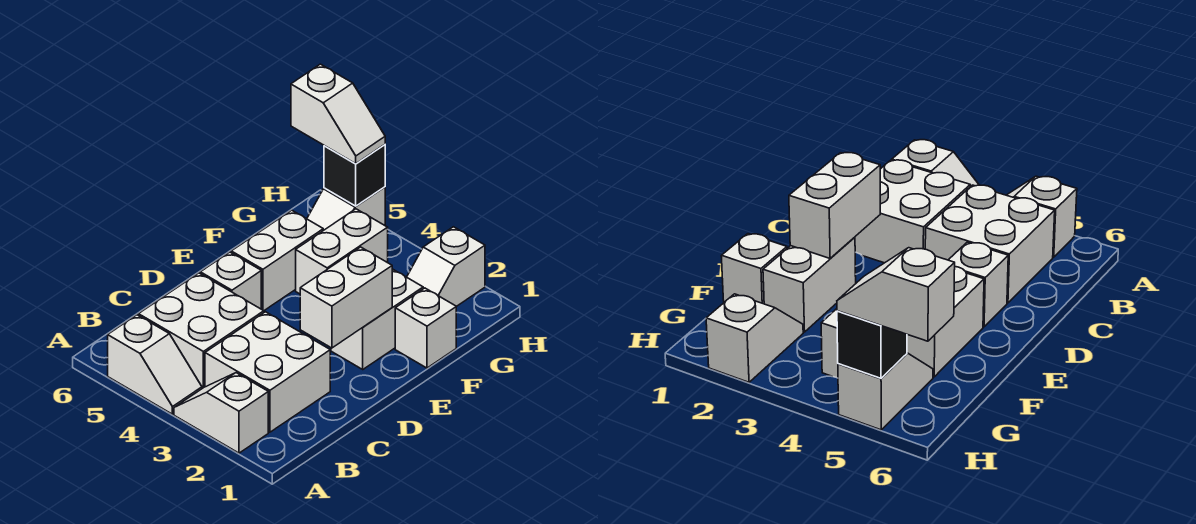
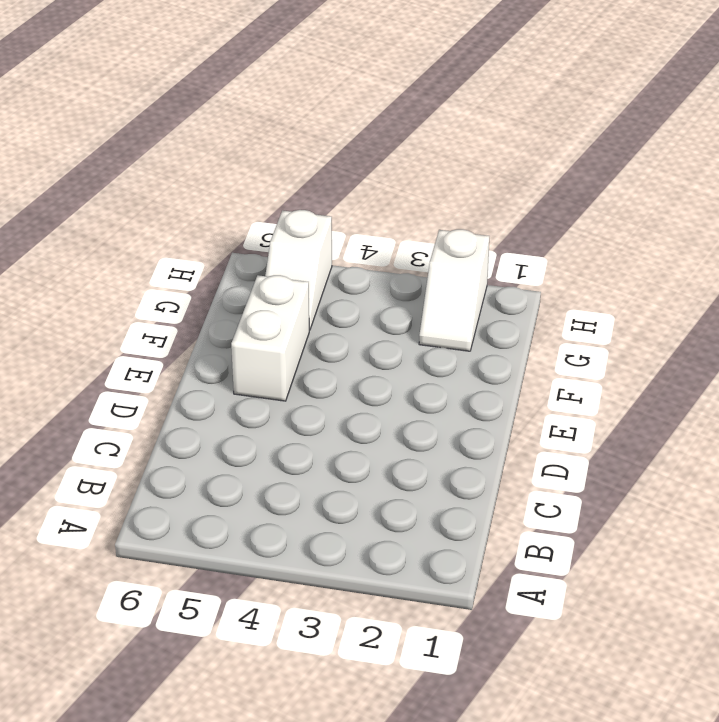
none -> white 1x2 slope [174,373,268,453]
none -> white 1x2 slope [108,315,202,414]
none -> white 2x2 brick [205,312,330,432]

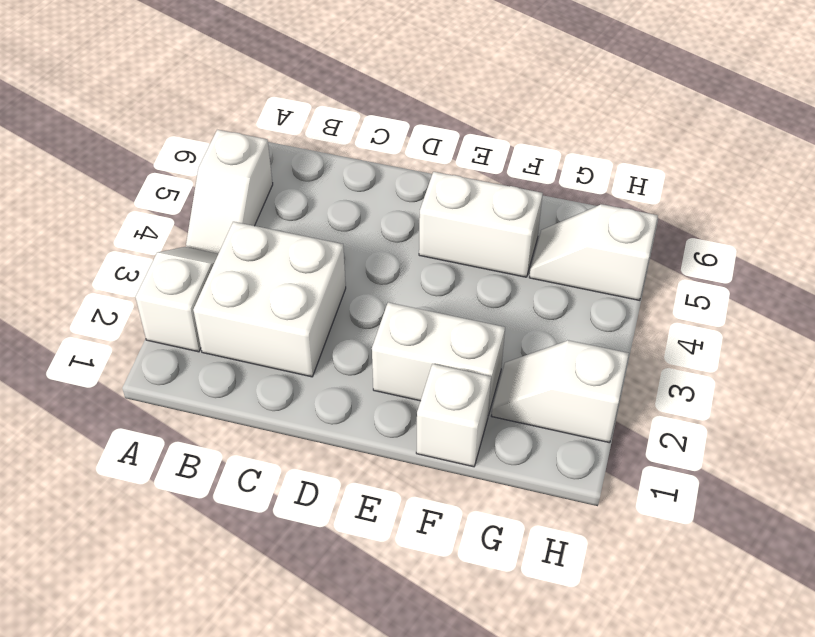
none -> white 2x2 brick [138,273,264,388]
none -> white 1x1 brick [200,252,261,309]
none -> white 1x2 brick [296,209,388,294]

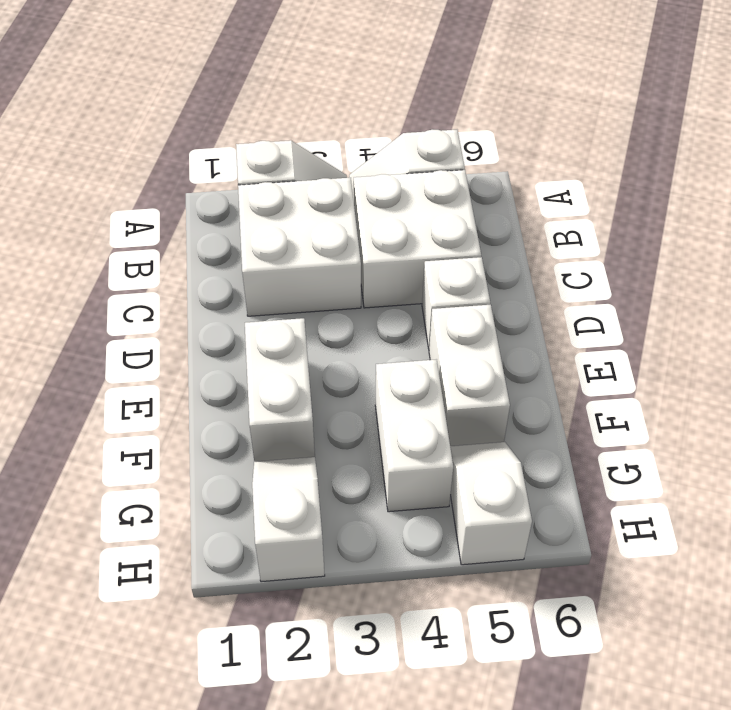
none -> white 1x1 brick [395,288,456,368]
none -> white 1x2 brick [300,247,392,348]
none -> black 1x1 brick [324,145,385,206]

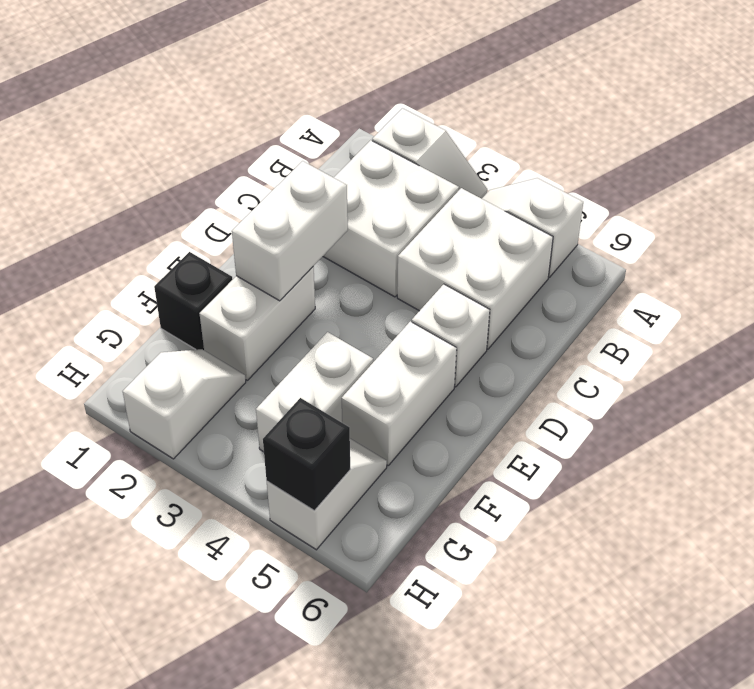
black 1x1 brick [154,252,233,350] -> white 1x1 brick [395,288,456,368]
none -> white 1x2 slope [291,64,385,164]

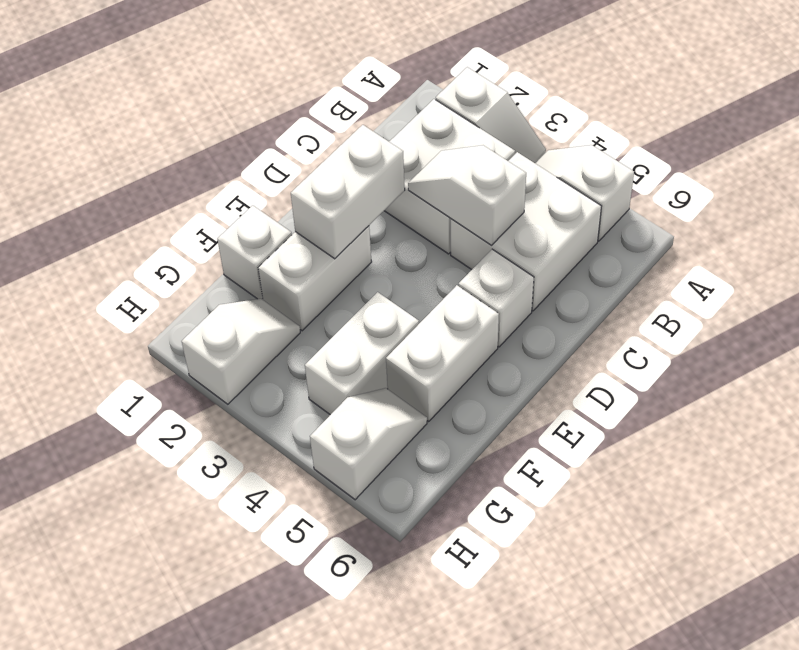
white 1x2 slope [408,145,526,245] -> white 1x2 slope moved to [291,64,385,164]
none -> black 1x1 brick [324,145,385,206]

